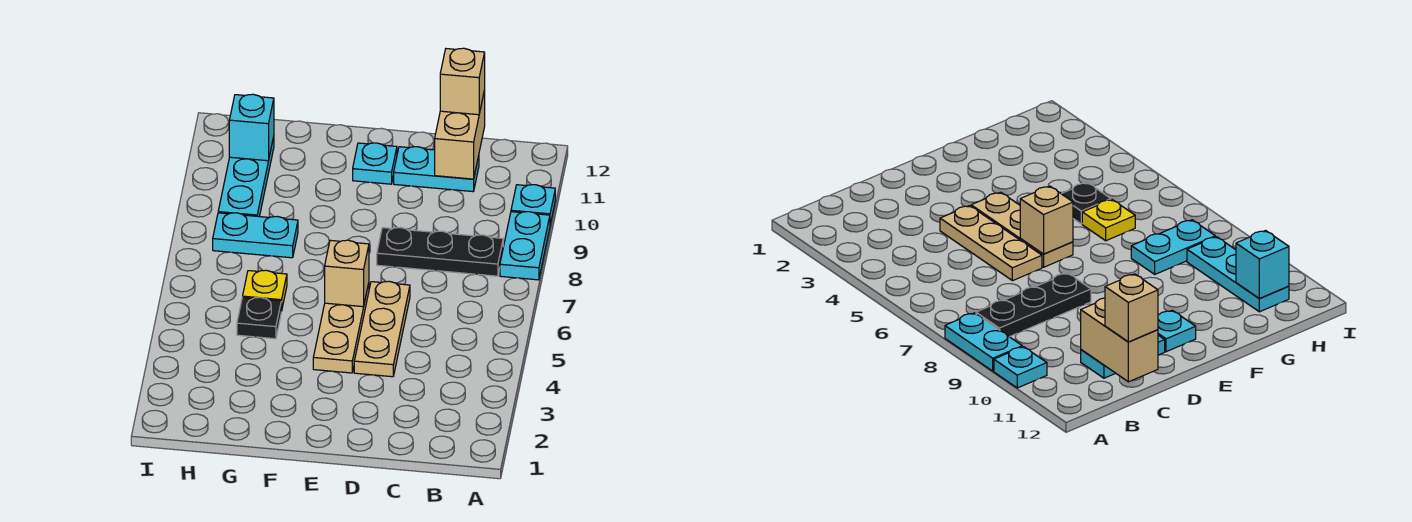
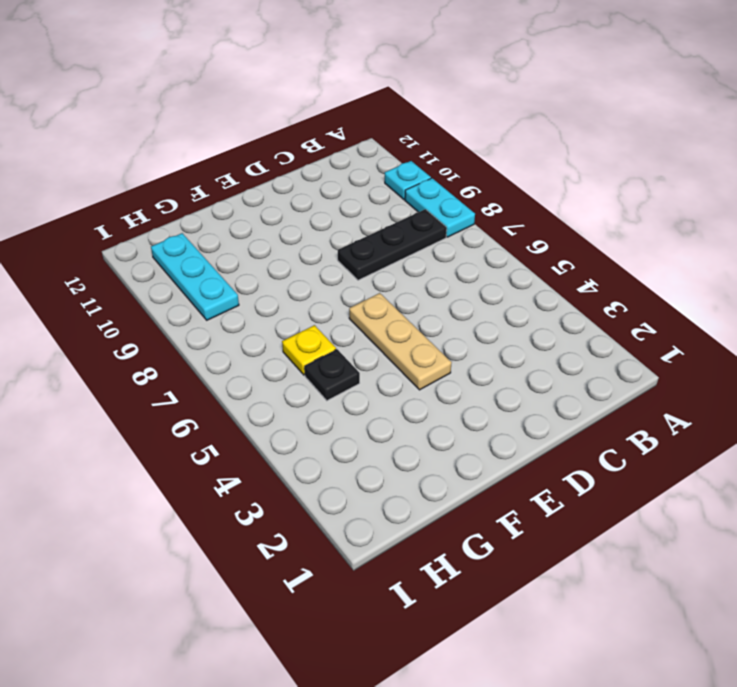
none -> cyan 1x2 plate [394,147,479,192]
none -> tan 1x3 plate [354,281,410,377]
none -> cyan 1x1 plate [353,143,397,184]

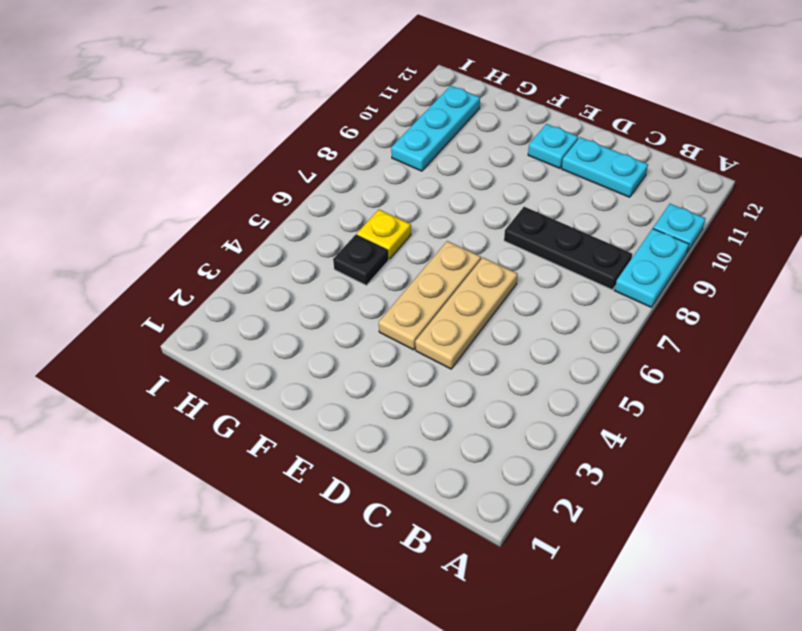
none -> cyan 1x2 plate [213,213,298,258]
none -> tan 1x2 brick [435,90,485,179]
none -> tan 1x1 brick [325,240,369,307]

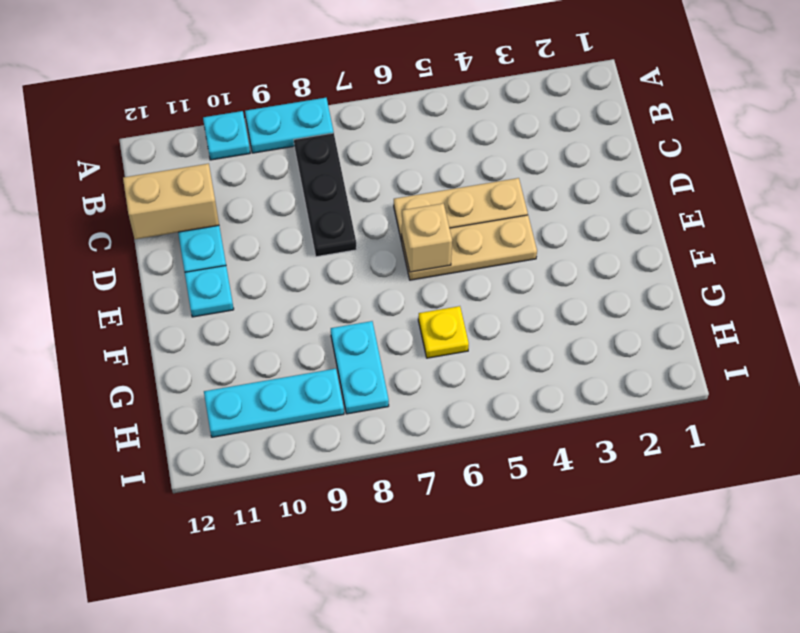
none -> black 1x1 plate [237,297,281,339]
none -> cyan 1x1 brick [229,94,274,161]
none -> tan 1x1 brick [440,48,485,115]

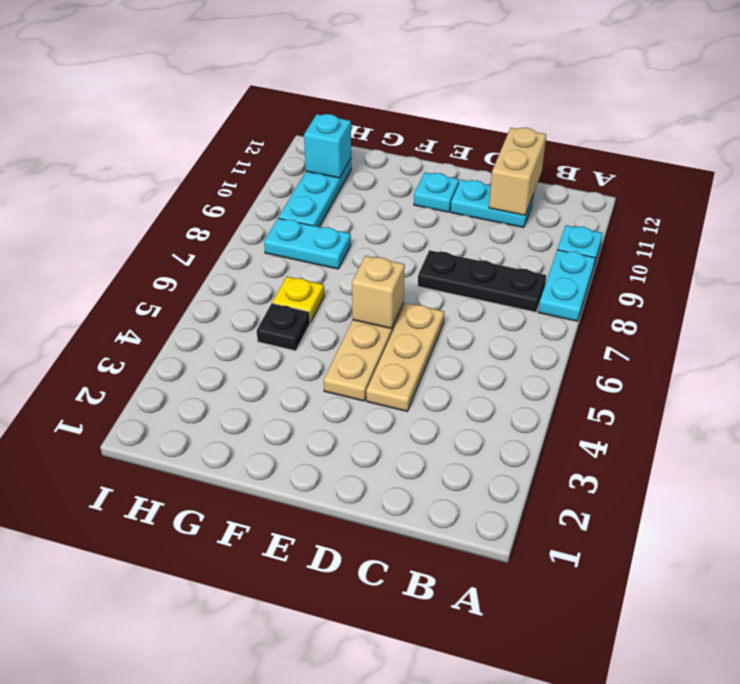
none -> tan 1x1 brick [440,48,485,115]

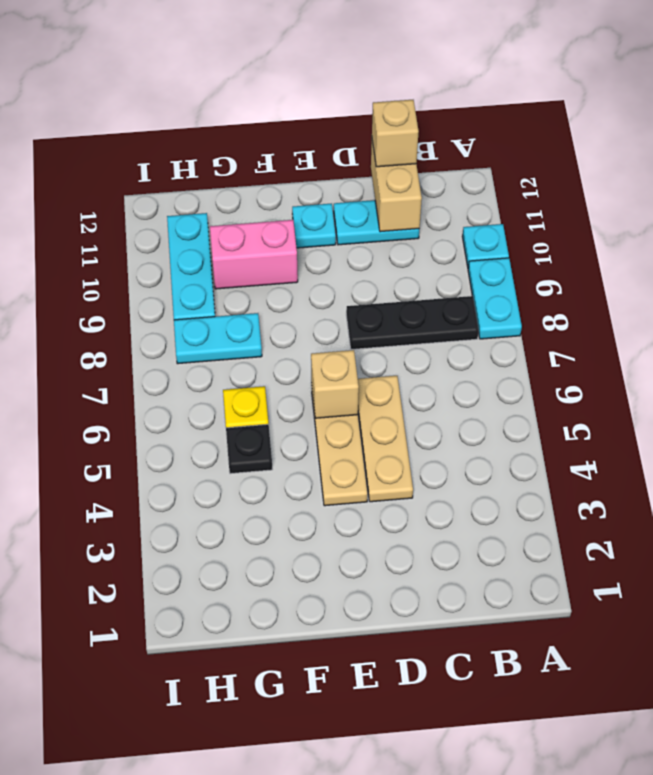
pink 1x2 brick [210,220,298,289] -> none
none -> cyan 1x1 brick [229,94,274,161]

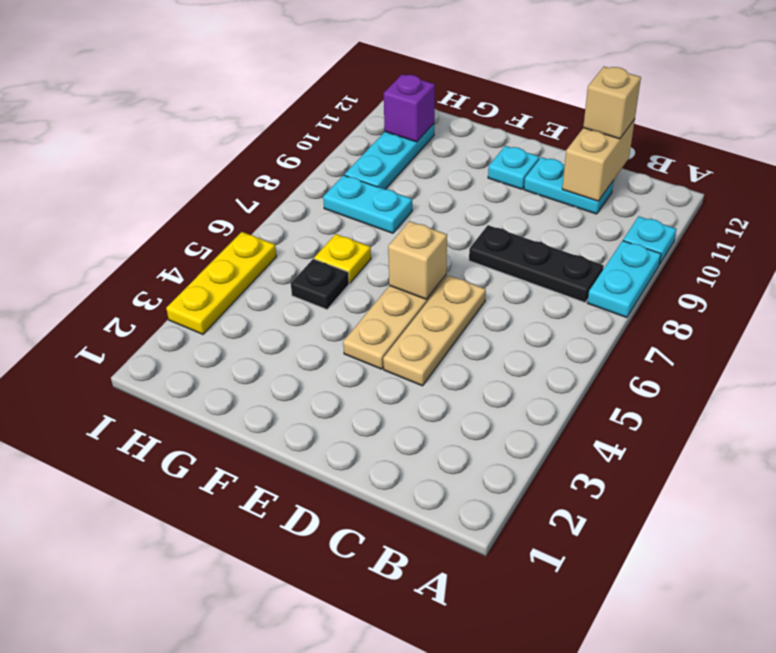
purple 1x1 brick [384,74,435,142] -> cyan 1x1 brick [229,94,274,161]
yellow 1x3 plate [166,232,277,334] -> none

